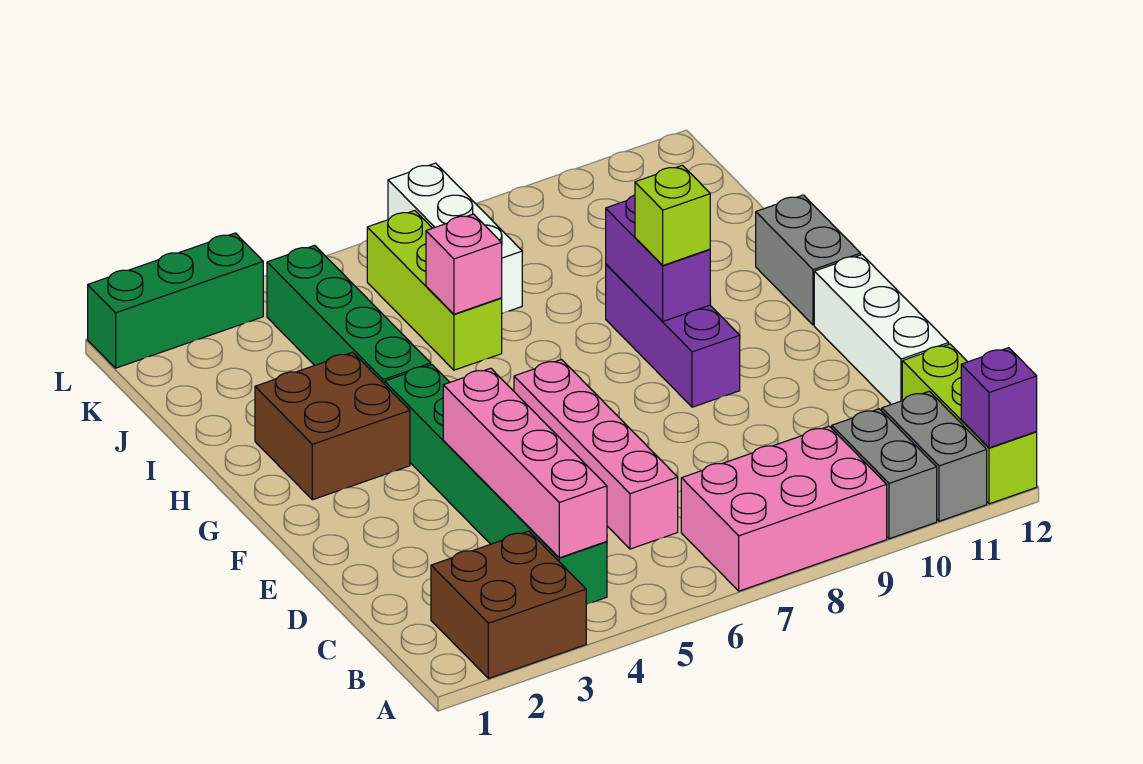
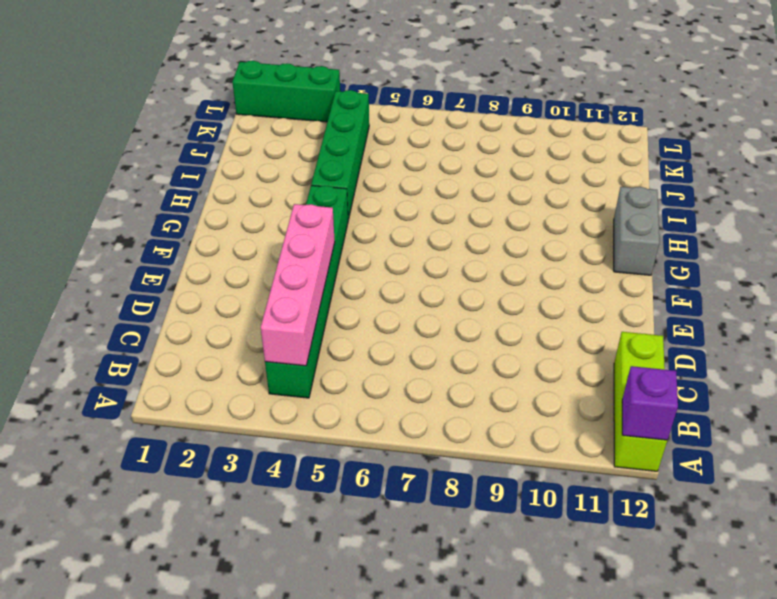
none -> brown 2x2 brick [431,531,586,679]
none -> pink 2x3 brick [681,426,887,591]
none -> grey 1x2 brick [832,409,937,539]

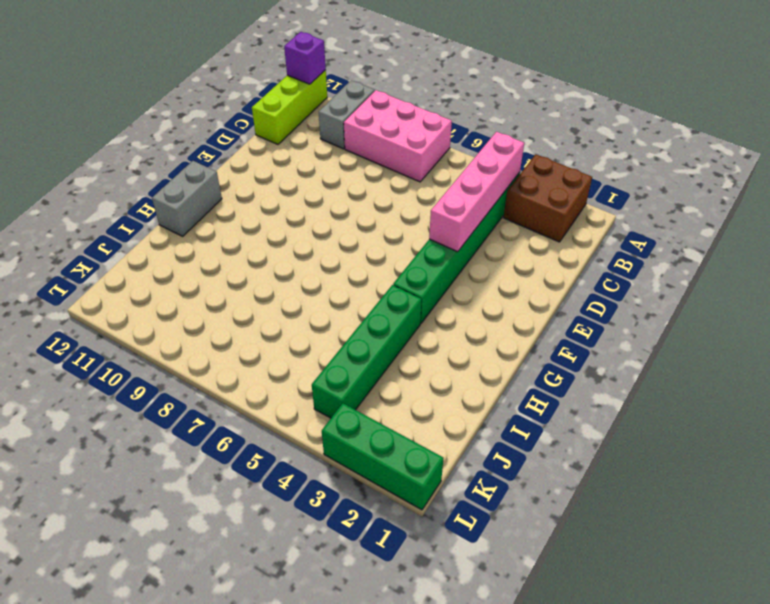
none -> grey 1x2 brick [882,391,987,521]
none -> pink 1x4 brick [514,360,678,549]
none -> white 1x3 brick [814,255,949,404]

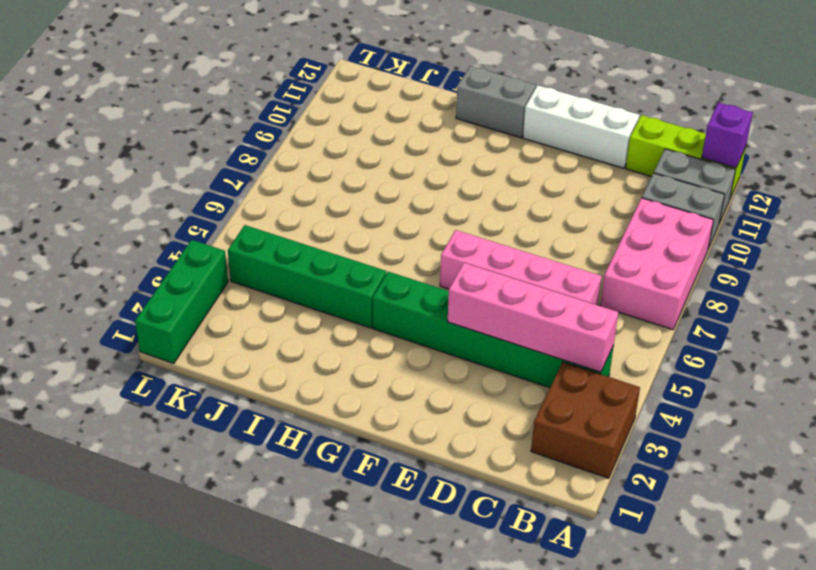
none -> purple 1x3 brick [606,264,740,407]
none -> brown 2x2 brick [255,352,410,500]
none -> lime 1x3 brick [367,211,502,370]

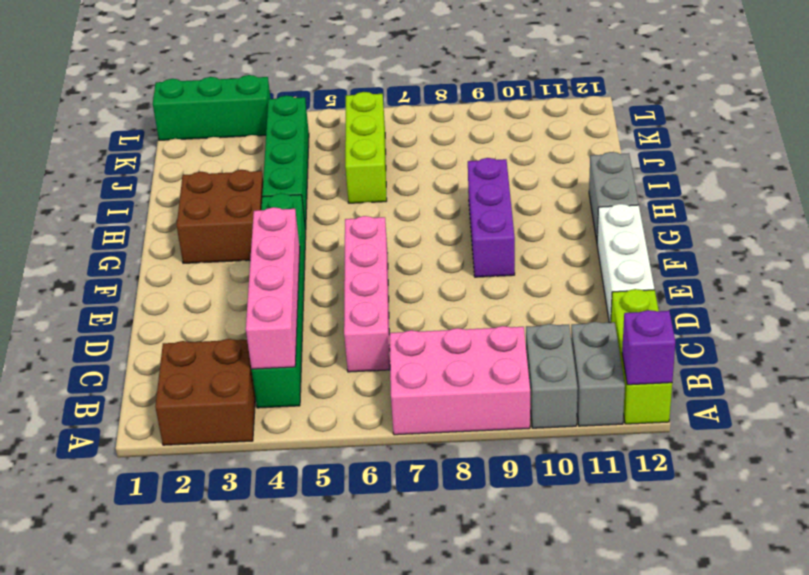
none -> white 1x3 brick [388,163,522,313]
none -> purple 1x2 brick [606,195,710,321]
none -> pink 1x1 brick [426,214,502,314]

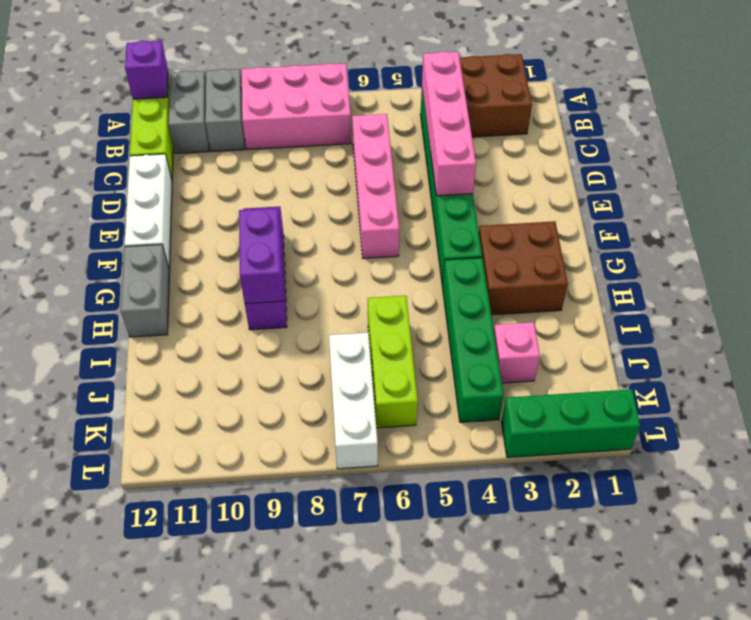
pink 1x1 brick [494,322,540,383] -> pink 1x1 brick moved to [426,214,502,314]
none -> lime 1x1 brick [635,165,710,265]

